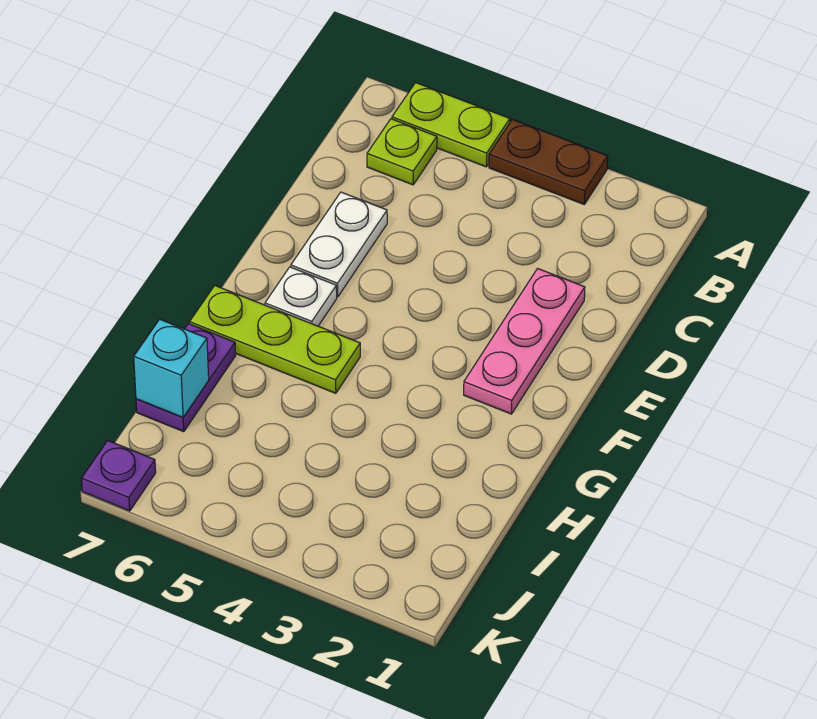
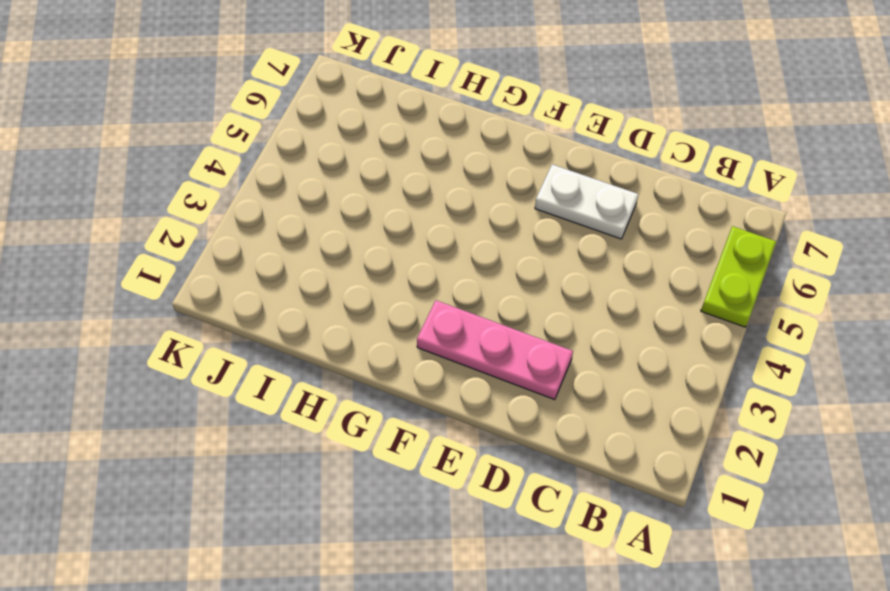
none -> brown 1x2 plate [489,119,608,204]
none -> lime 1x1 plate [367,119,437,185]

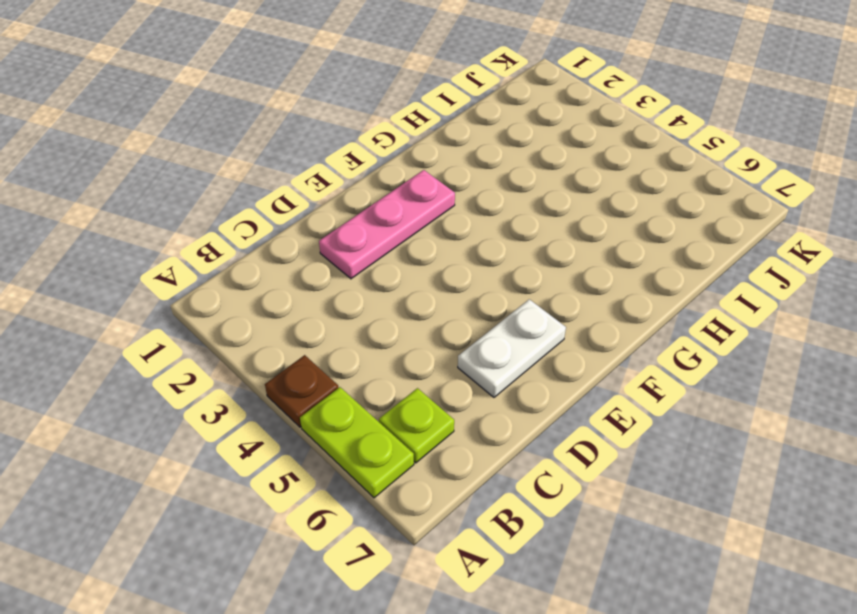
brown 1x1 plate [265,355,339,427] -> brown 1x2 plate [489,119,608,204]
none -> white 1x1 plate [265,267,337,326]
none -> lime 1x3 plate [190,286,360,393]

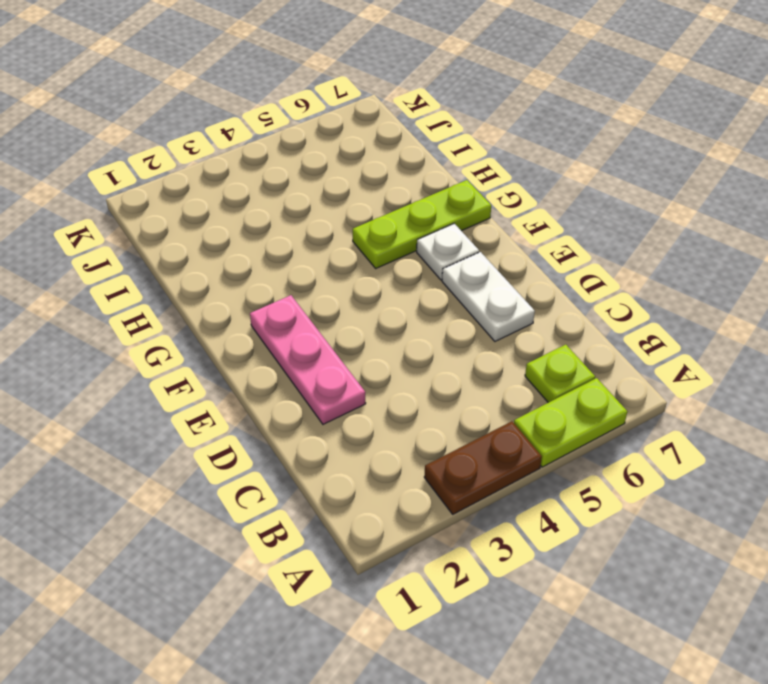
none -> purple 1x2 plate [136,324,236,432]
none -> purple 1x1 plate [81,440,156,511]

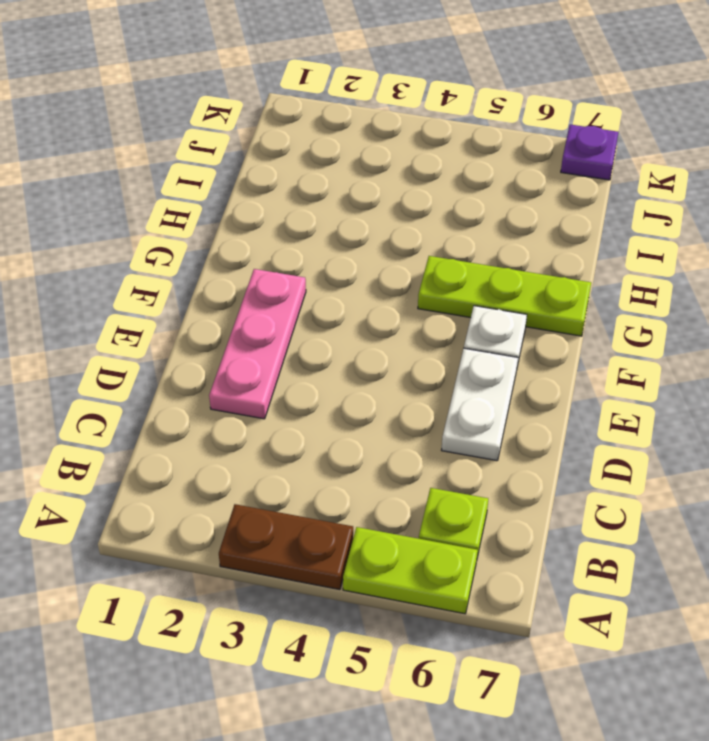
none -> purple 1x2 plate [136,324,236,432]
none -> cyan 1x1 brick [134,319,209,418]

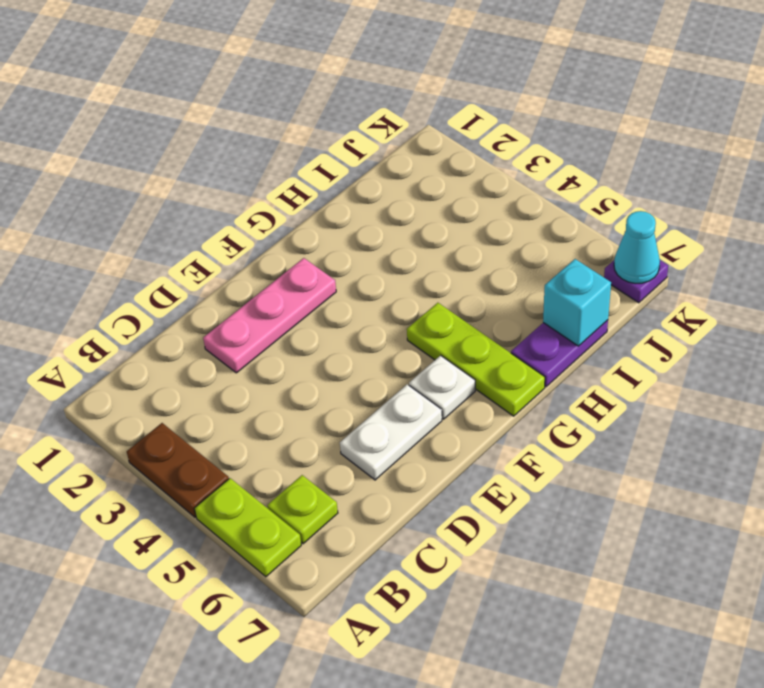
cyan 1x1 cone [614,211,660,283] -> none

